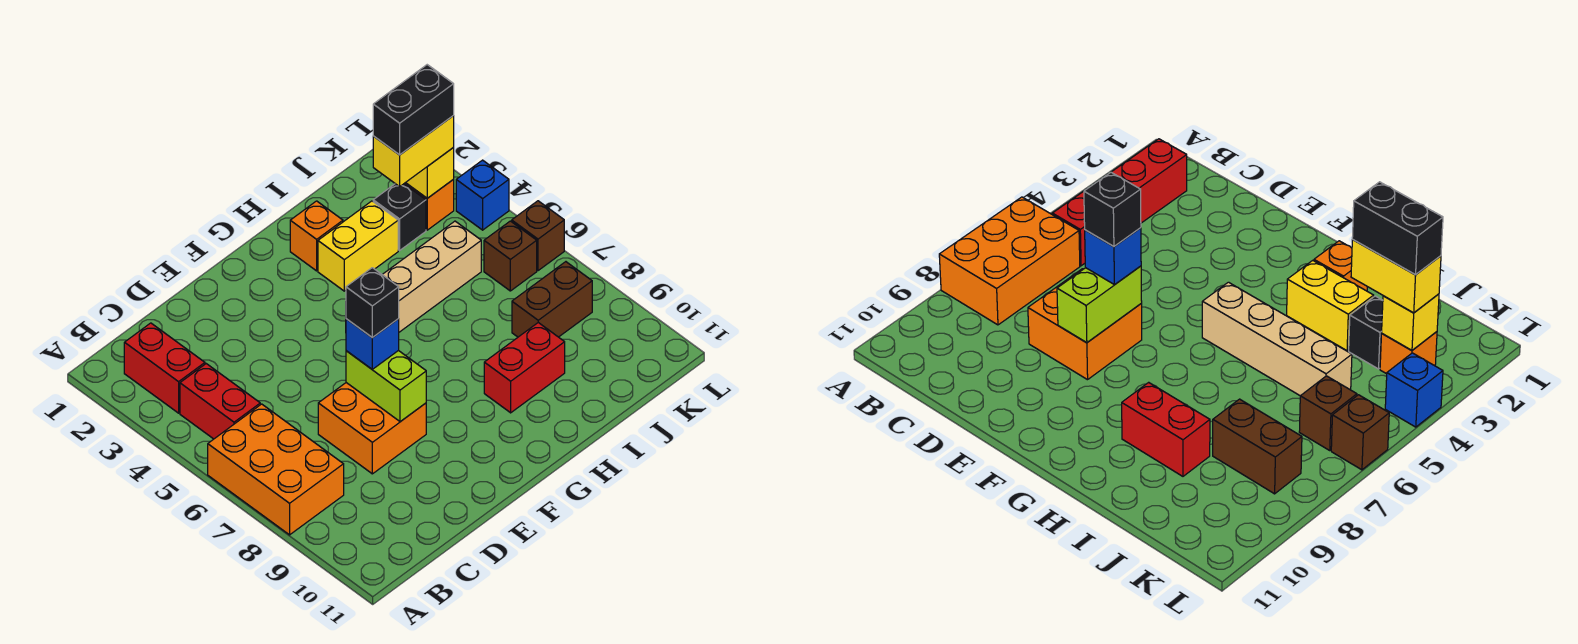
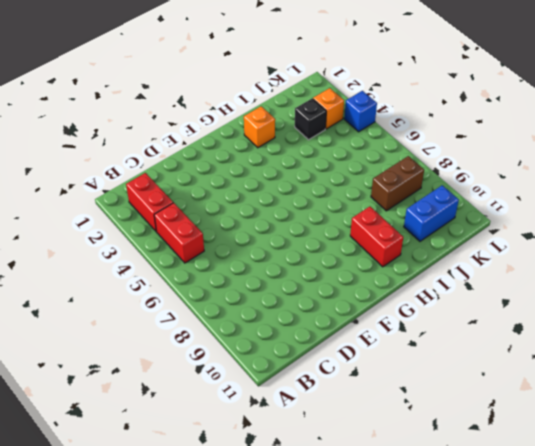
red 1x2 brick [350,207,403,267] -> red 1x2 brick turned to [484,323,565,413]
blue 1x2 brick [404,185,459,241] -> none
none -> orange 2x3 brick [208,404,344,535]
none -> orange 2x2 brick [318,383,426,474]
none -> tan 1x4 brick [382,221,481,332]

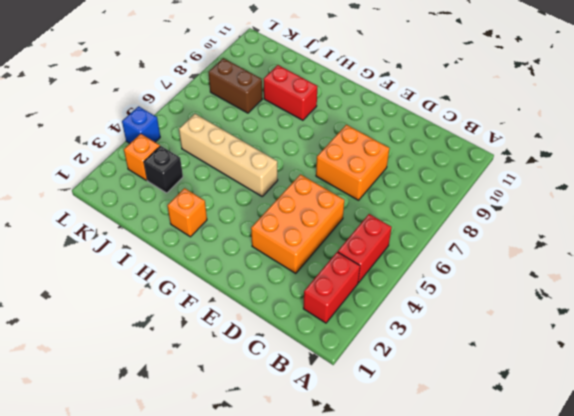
orange 2x3 brick [251,174,344,273] -> orange 2x3 brick moved to [208,404,344,535]
none -> yellow 1x2 brick [318,201,398,291]
none -> brown 1x1 brick [484,221,537,291]
none -> brown 1x1 brick [512,201,564,271]

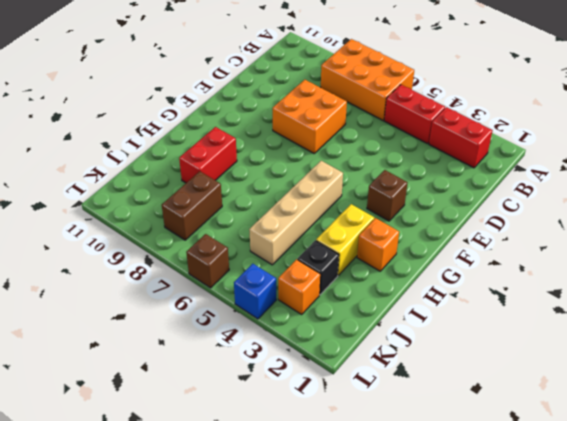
brown 1x1 brick [367,170,408,221] -> brown 1x1 brick moved to [484,221,537,291]
none -> lime 1x2 brick [346,350,426,422]
none -> yellow 1x1 brick [406,148,454,198]
none -> blue 1x1 brick [346,319,399,369]

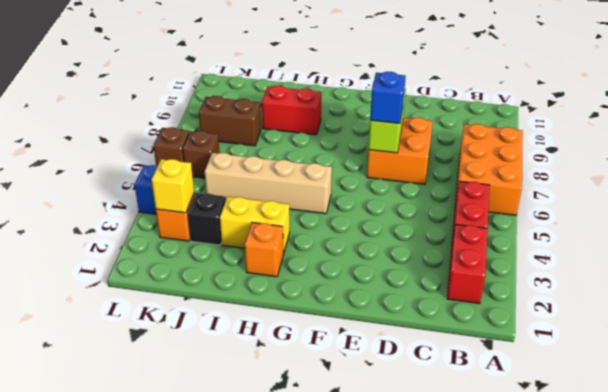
none -> yellow 1x2 brick [373,116,454,187]
none -> black 1x1 brick [346,268,399,338]
none -> black 1x2 brick [373,65,454,155]

